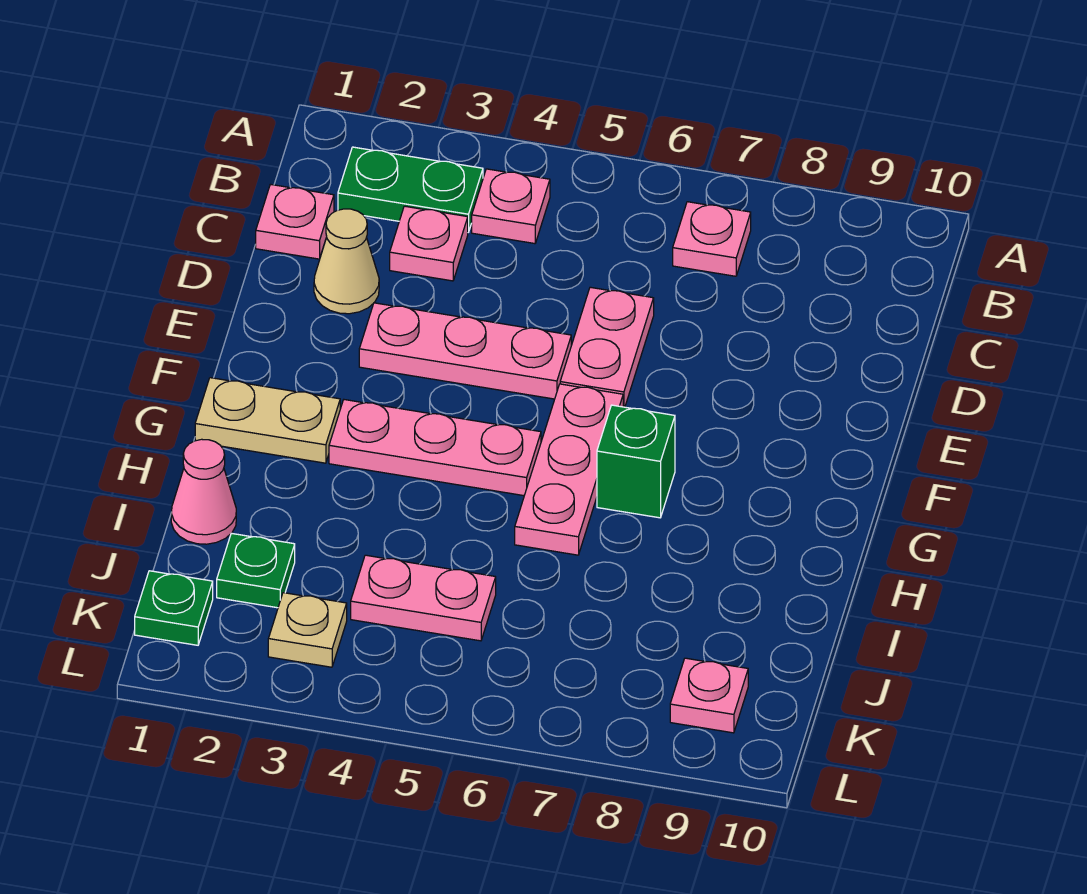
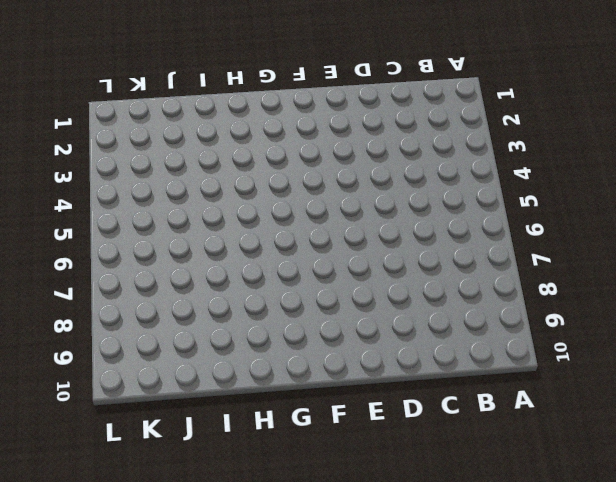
none -> green 1x2 plate [338,147,483,232]
none -> pink 1x1 plate [472,169,550,244]
none -> pink 1x1 plate [673,202,751,276]

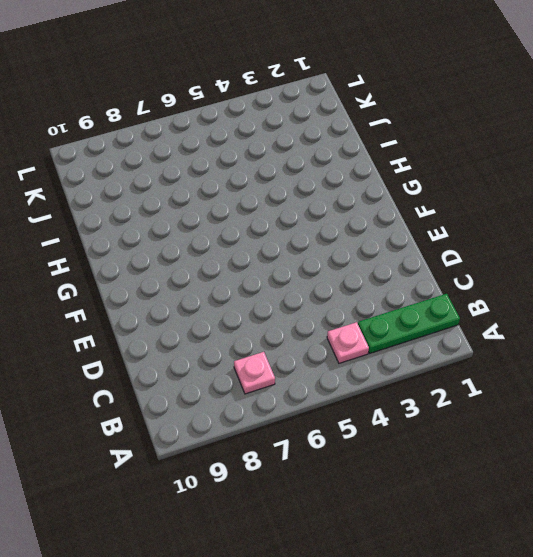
green 1x3 plate [358,294,460,353] -> green 1x2 plate [338,147,483,232]
none -> pink 1x1 plate [256,184,334,259]
none -> pink 1x1 plate [390,206,468,281]
none -> tan 1x1 cone [314,209,379,314]

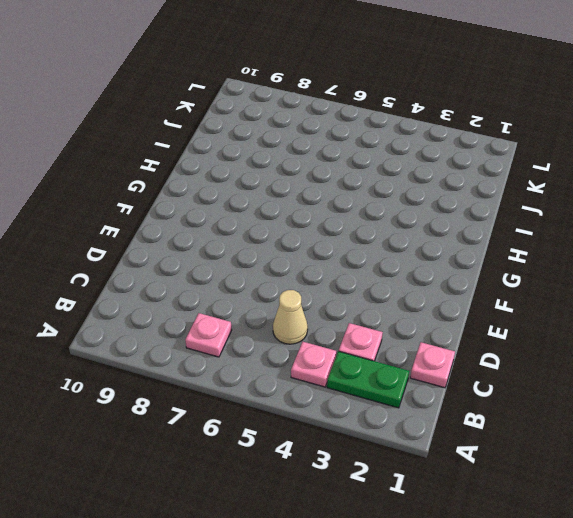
tan 1x1 cone [273,290,308,344] -> tan 1x1 cone moved to [314,209,379,314]
none -> pink 1x2 plate [560,287,654,407]
none -> pink 1x3 plate [359,303,571,399]
none -> pink 1x3 plate [515,384,623,555]

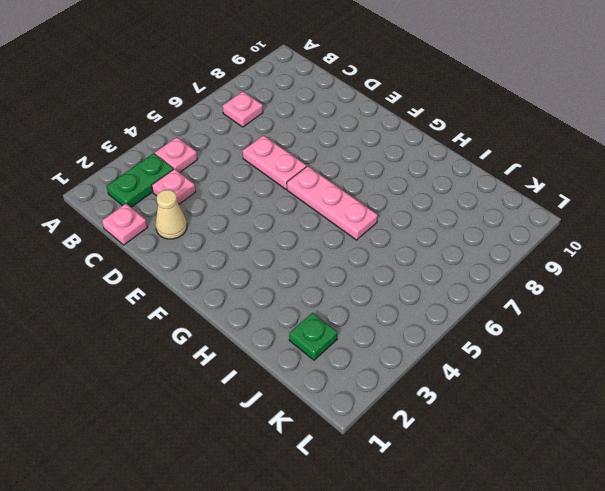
none -> pink 1x3 plate [359,303,571,399]
none -> tan 1x2 plate [195,378,340,463]
none -> pink 1x3 plate [329,400,541,496]

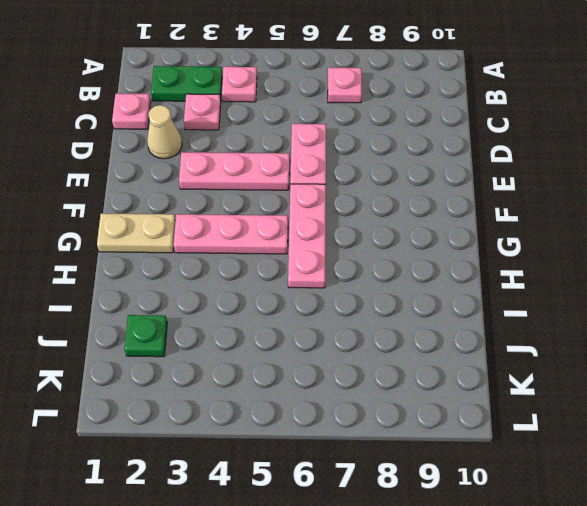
none -> green 1x1 brick [597,405,675,518]
none -> pink 1x1 cone [171,439,236,544]
none -> pink 1x2 plate [351,555,496,641]

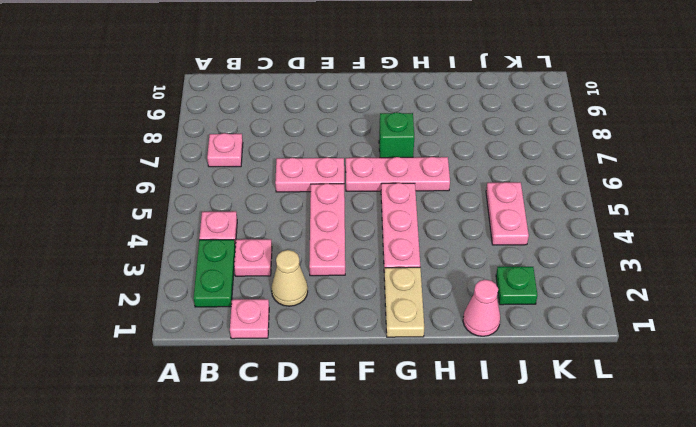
none -> green 1x1 plate [135,571,213,645]
none -> tan 1x1 plate [268,593,347,667]
none -> pink 1x1 plate [670,658,748,733]

